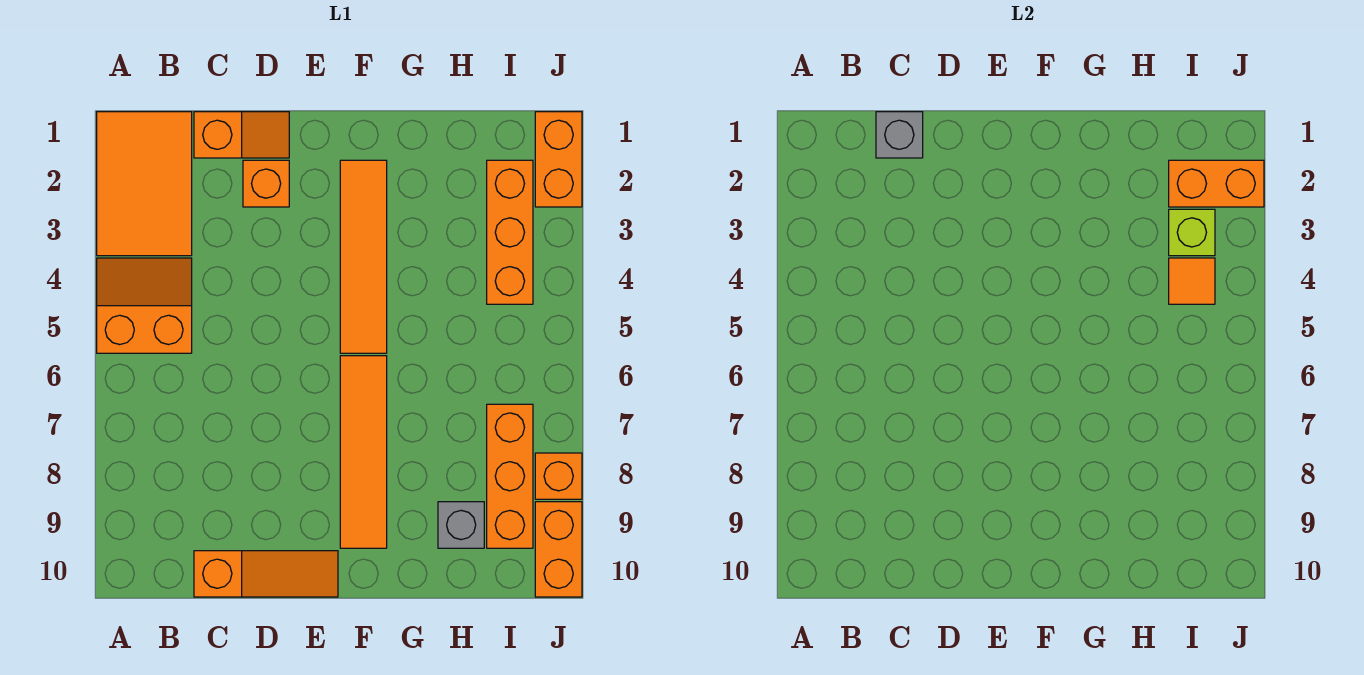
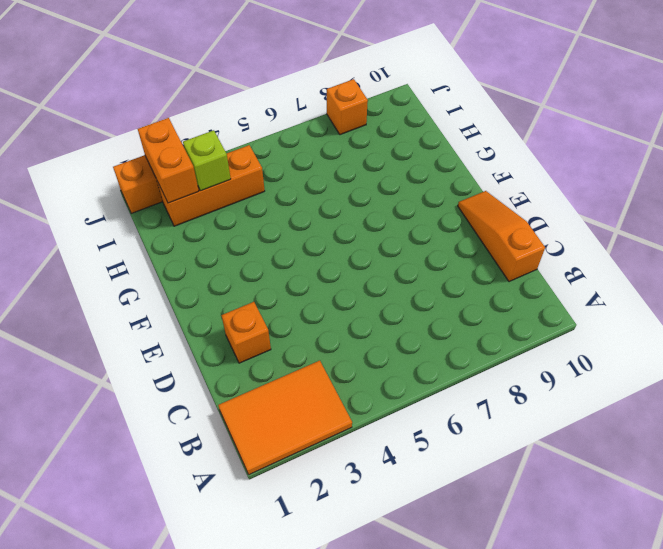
none -> orange 2x2 slope [97,258,192,353]
none -> orange 1x2 slope [194,112,289,158]
none -> orange 1x4 tile [340,160,387,353]

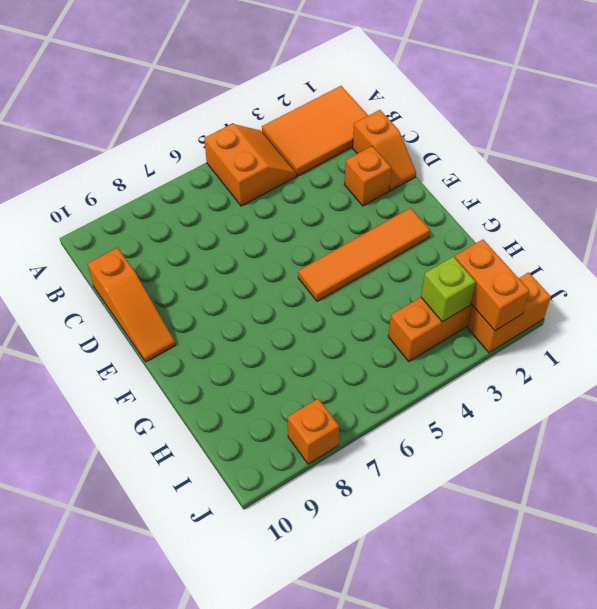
none -> orange 1x4 tile [340,356,387,548]
none -> grey 1x1 brick [438,502,484,548]
none -> orange 1x3 brick [487,404,533,548]

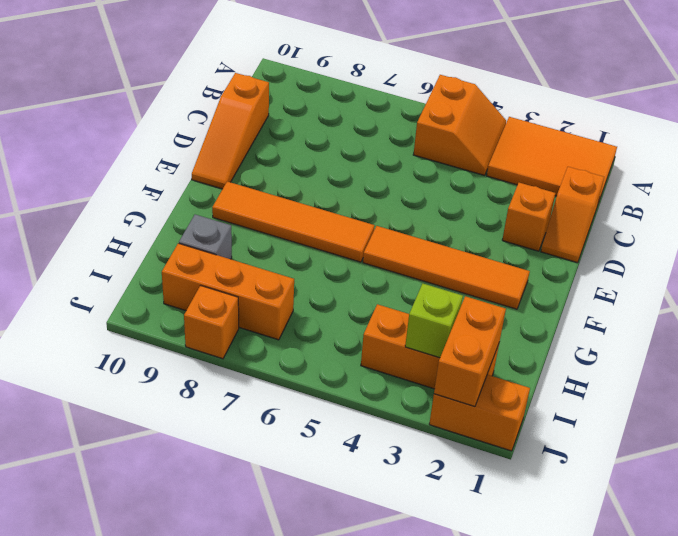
none -> orange 1x2 brick [535,502,582,597]
none -> grey 1x1 brick [876,112,923,158]
none -> orange 1x1 tile [1169,258,1215,304]

